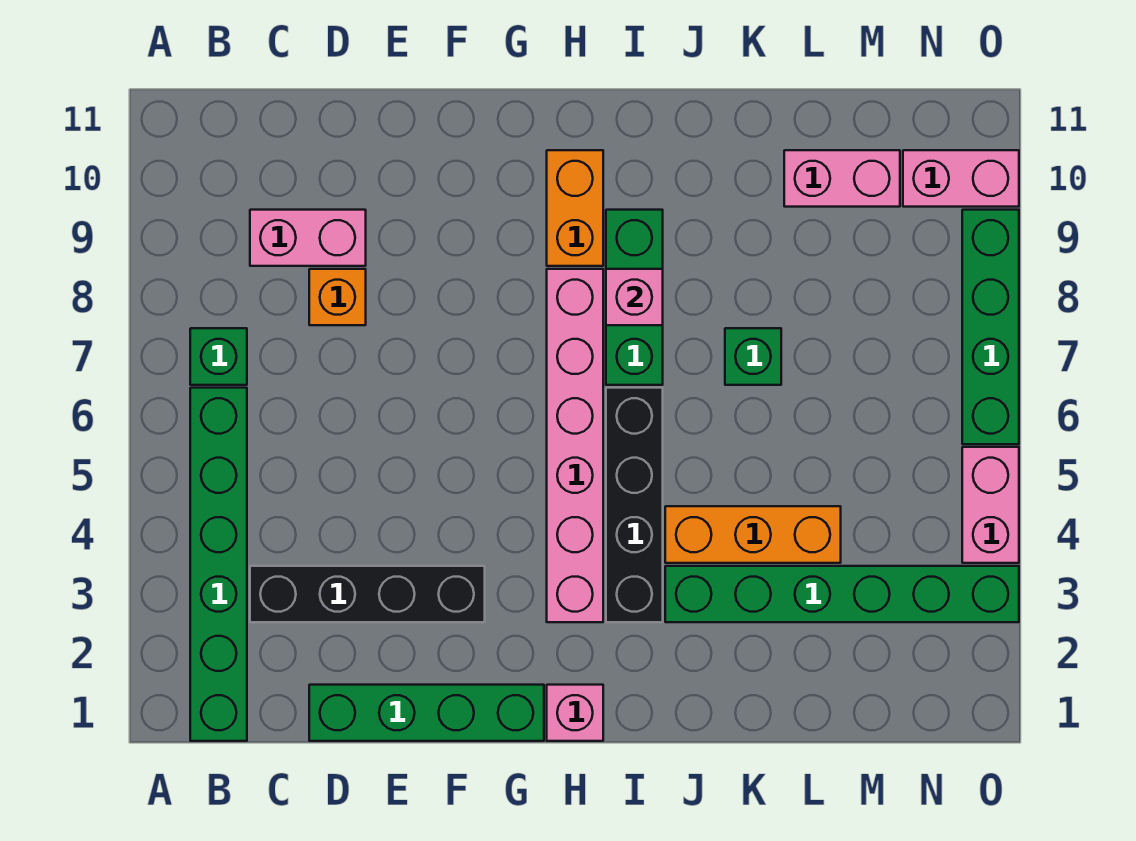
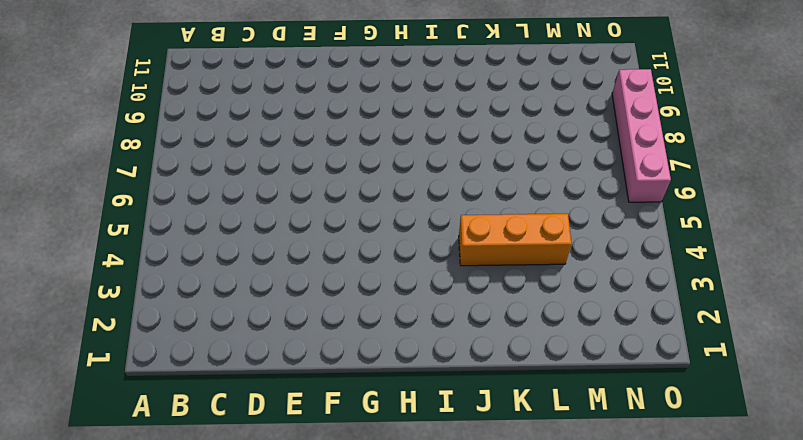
pink 1x4 brick [612,69,671,202] -> green 1x4 brick [962,210,1019,444]
none -> green 1x6 brick [190,388,247,741]
none -> green 1x1 brick [190,328,247,385]
none -> black 1x4 brick [250,566,485,622]

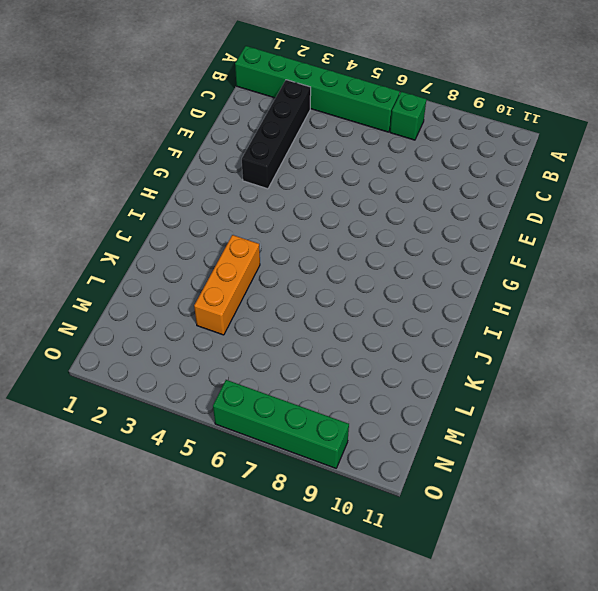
none -> pink 1x2 brick [250,210,366,266]
none -> green 1x4 brick [309,685,544,741]
none -> orange 1x1 brick [309,269,366,325]

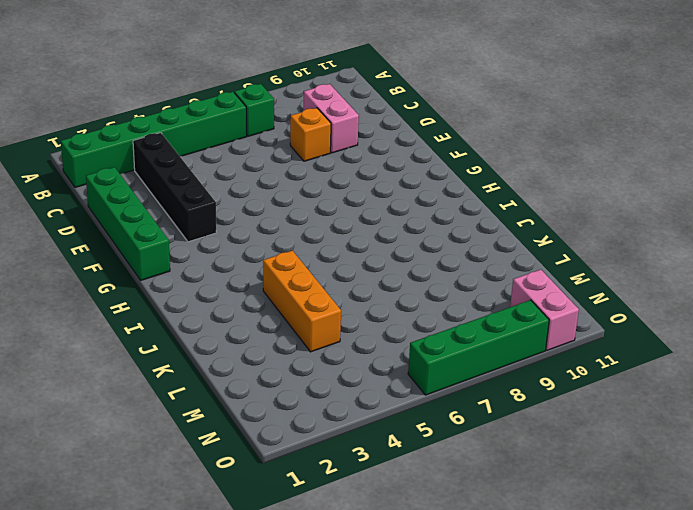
none -> pink 1x1 brick [547,685,603,741]
none -> pink 1x6 brick [547,269,603,622]
none -> orange 1x2 brick [547,150,603,266]

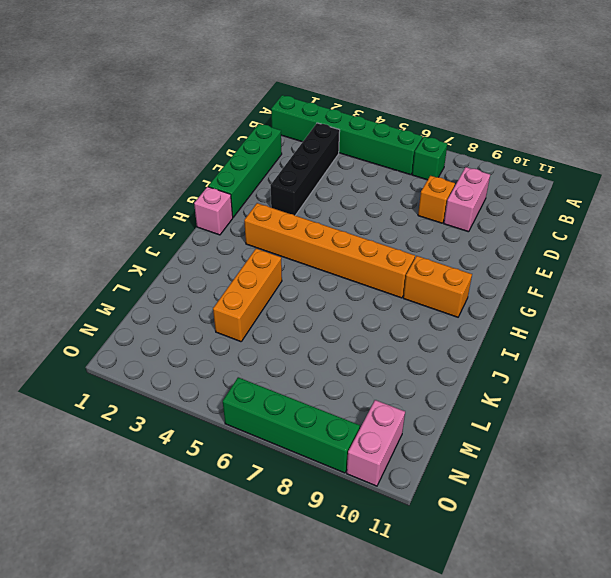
orange 1x6 brick [244,203,415,298] -> pink 1x6 brick [547,269,603,622]
none -> black 1x4 brick [606,388,663,622]
none -> green 1x3 brick [606,210,663,385]
none -> green 1x6 brick [665,566,1019,622]

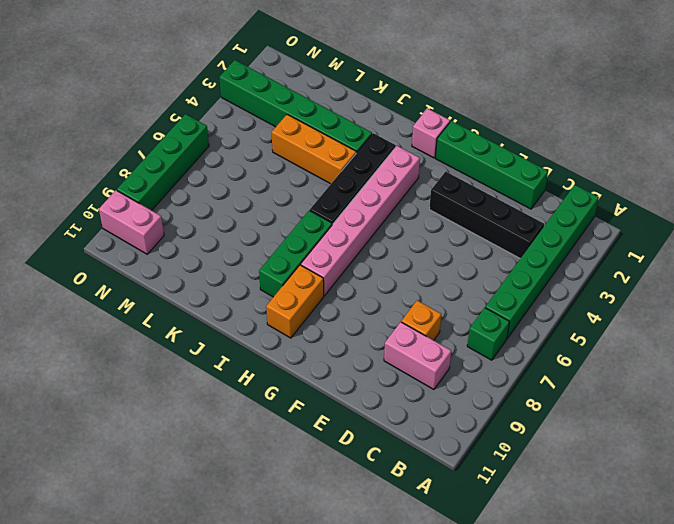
none -> green 1x1 brick [725,328,781,385]
none -> pink 1x2 brick [784,150,900,207]
none -> pink 1x2 brick [962,447,1019,563]

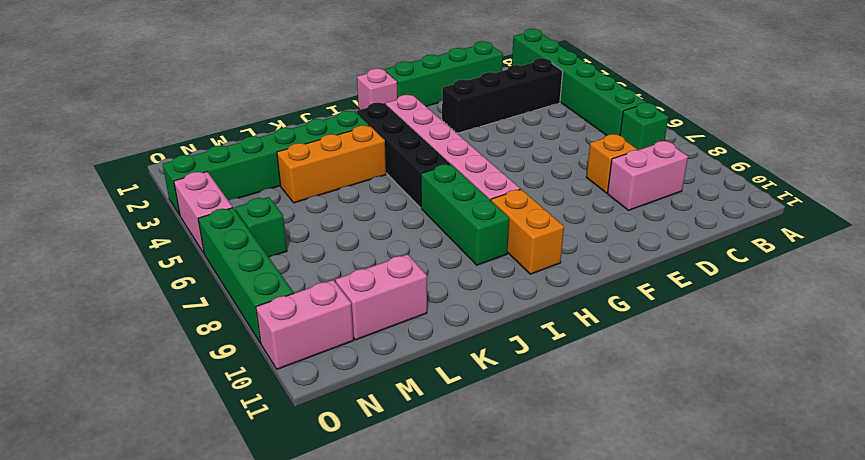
green 1x1 brick [235,197,287,257] -> green 1x1 brick moved to [725,328,781,385]
none -> pink 1x1 brick [606,269,663,325]

